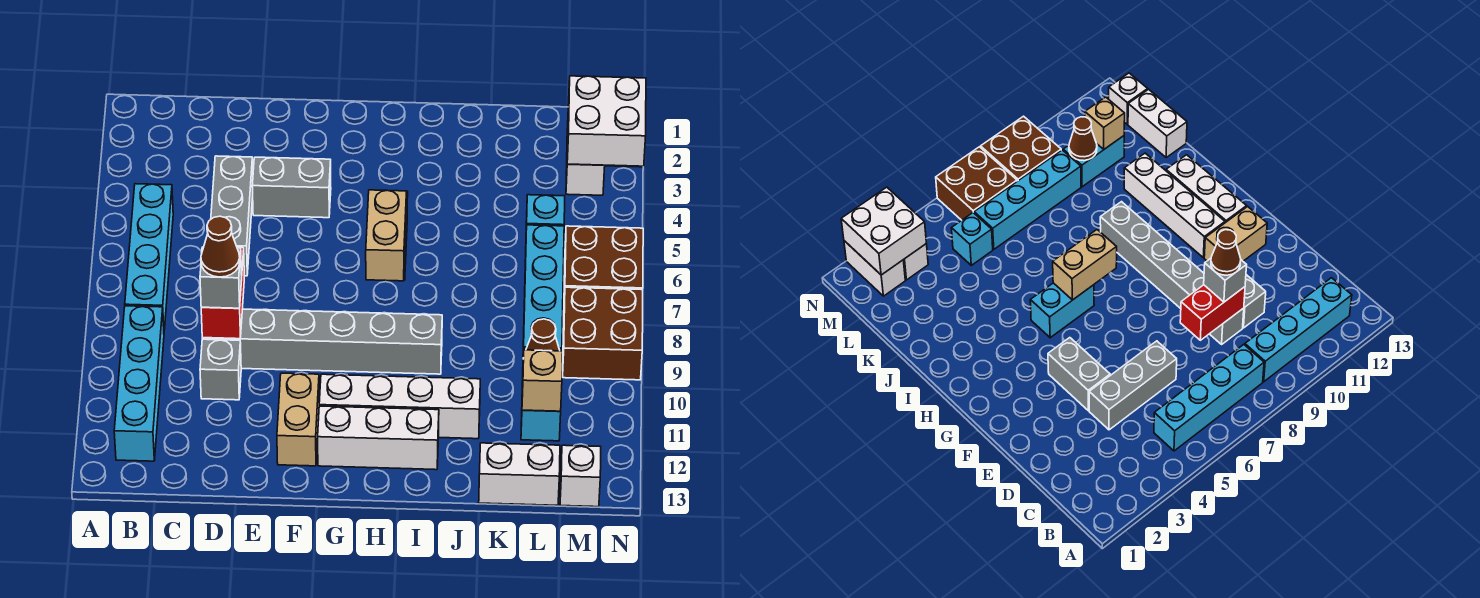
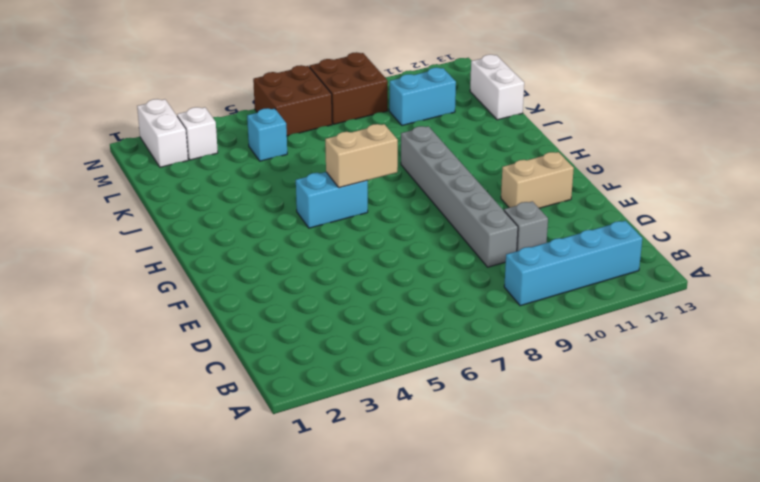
none -> cyan 1x4 brick [125,184,173,330]
none -> grey 1x3 brick [211,156,253,276]
none -> grey 1x2 brick [252,157,331,218]

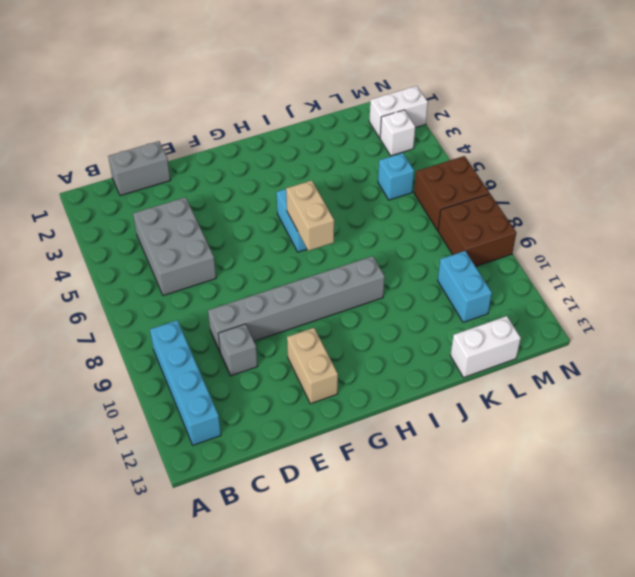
grey 1x2 brick [108,141,170,196] -> grey 1x2 brick moved to [252,157,331,218]
grey 2x3 brick [133,197,216,296] -> grey 1x3 brick [211,156,253,276]
none -> cyan 1x4 brick [125,184,173,330]
none -> white 1x4 brick [319,374,480,439]
none -> white 1x3 brick [318,406,439,470]

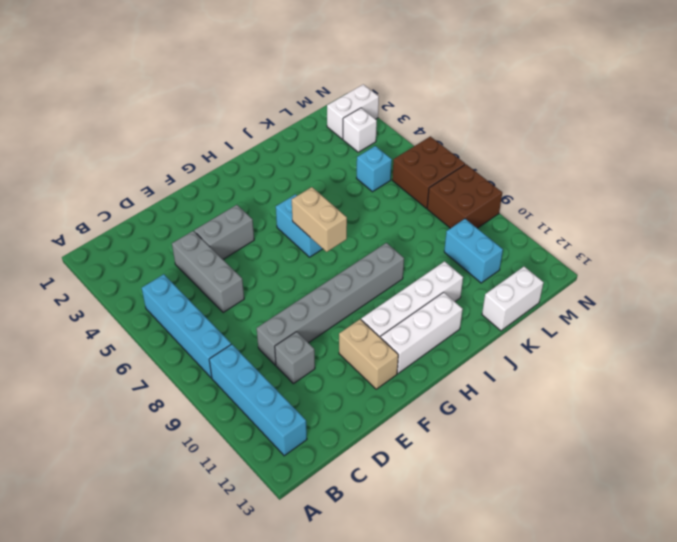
none -> cyan 1x4 brick [523,225,564,350]
none -> white 1x1 brick [560,445,601,507]
none -> red 1x2 brick [201,248,244,339]

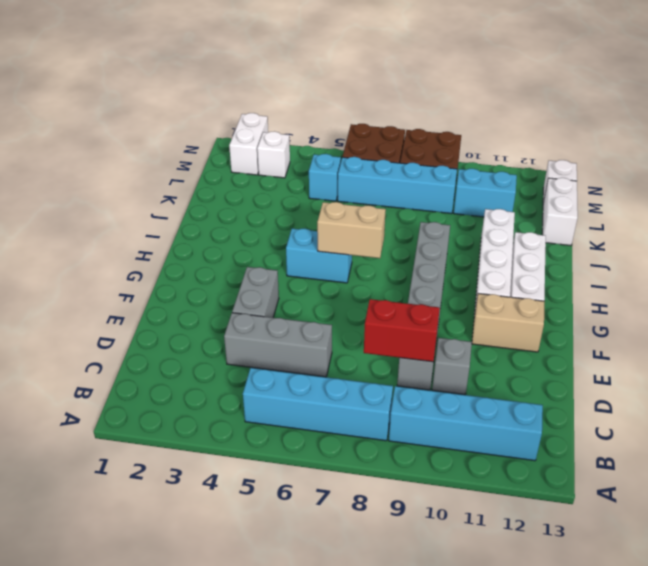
none -> brown 1x1 cone [523,319,560,359]
none -> tan 1x1 brick [522,350,563,411]
none -> white 2x2 brick [567,76,646,166]

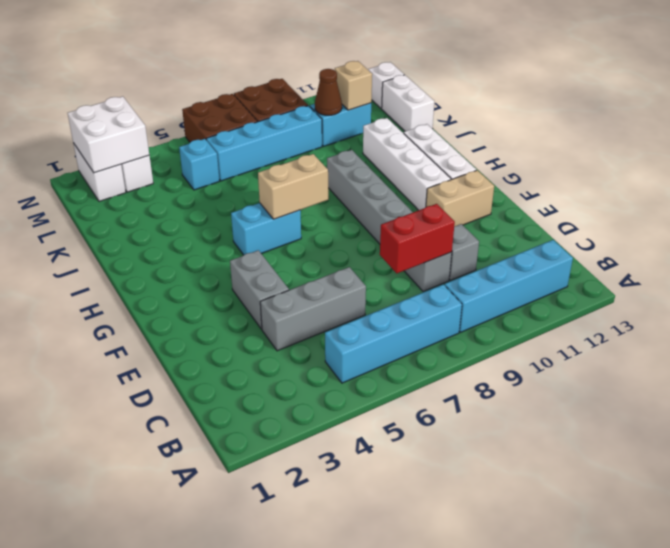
none -> grey 1x1 brick [200,247,242,308]
none -> brown 1x1 cone [201,216,240,277]

